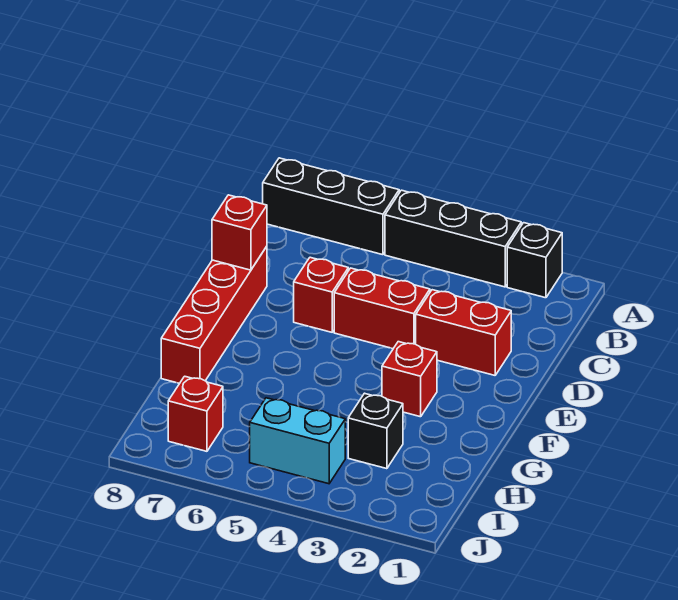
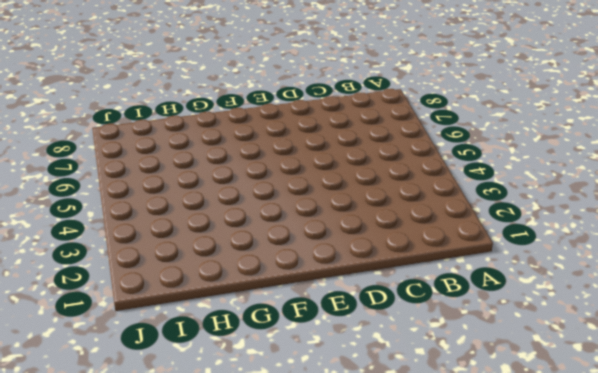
none -> black 1x1 brick [507,223,562,298]
none -> black 1x3 brick [385,190,521,287]
none -> black 1x3 brick [263,158,399,255]

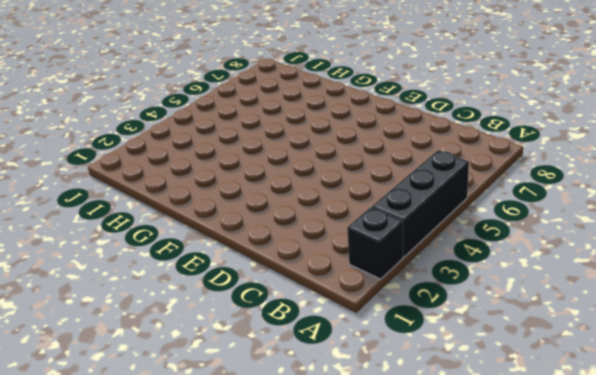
none -> black 1x3 brick [263,158,399,255]
none -> red 1x2 brick [416,290,511,375]
none -> red 1x2 brick [334,268,430,349]

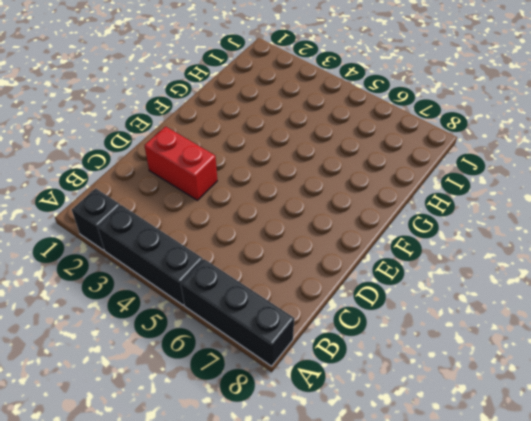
none -> red 1x2 brick [334,268,430,349]
none -> red 1x1 brick [294,257,349,332]
none -> red 1x4 brick [161,246,267,383]

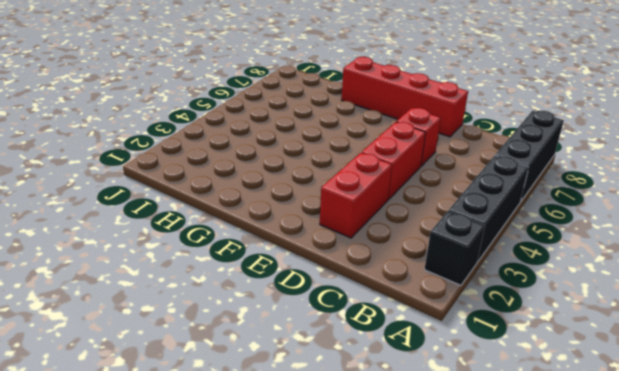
none -> red 1x1 brick [382,342,437,417]
none -> black 1x1 brick [348,393,403,469]
none -> cyan 1x2 brick [250,398,345,484]

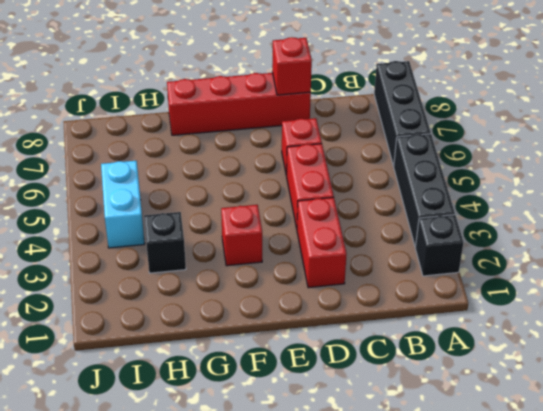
none -> red 1x1 brick [168,376,223,451]

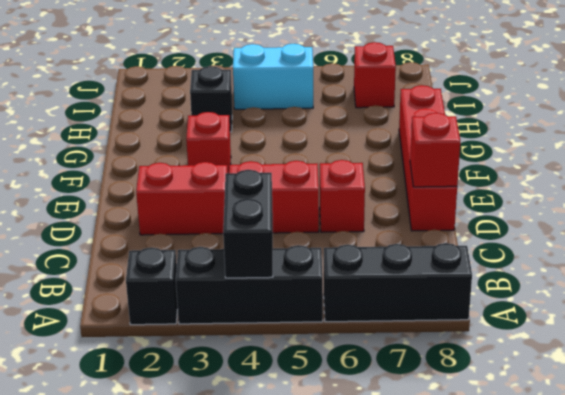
black 1x2 brick [223,170,273,278] -> none

